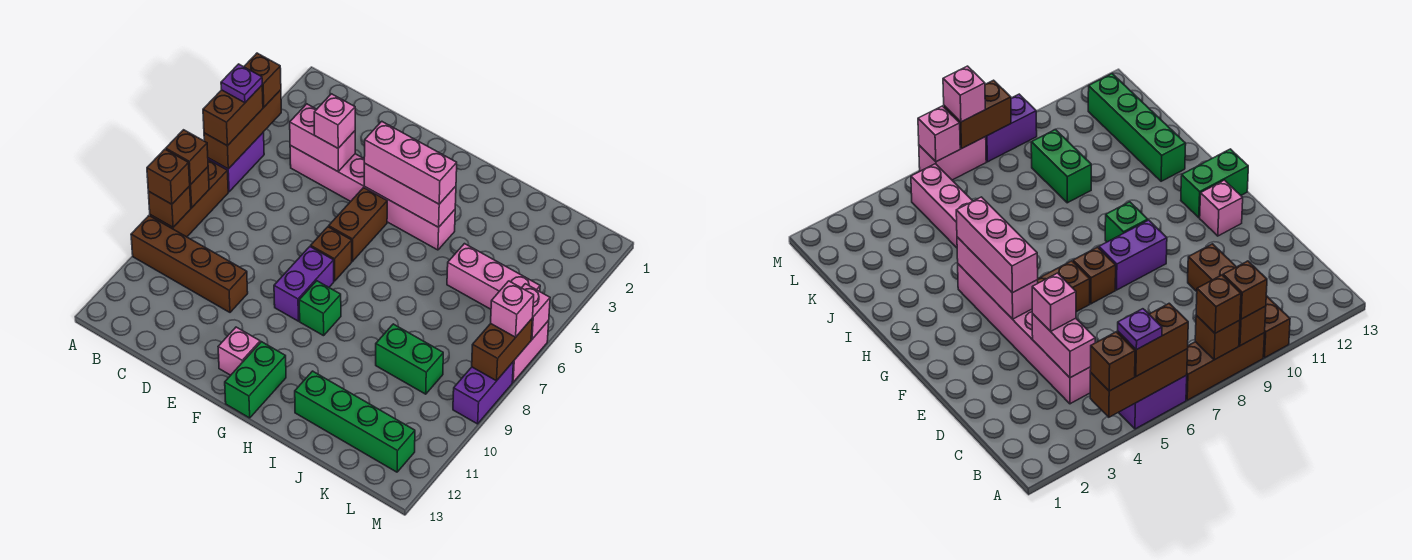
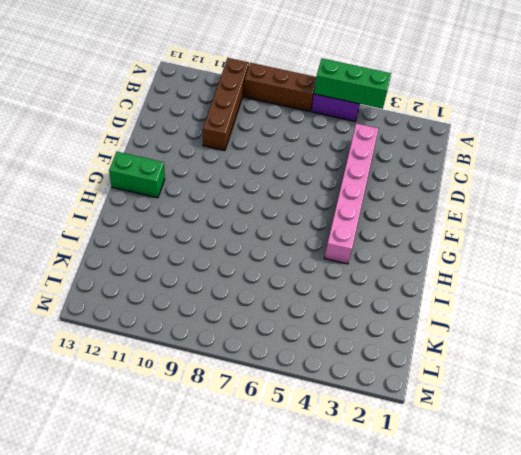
green 1x3 brick [314,58,391,109] -> brown 1x3 brick [204,90,281,169]
none -> brown 1x2 brick [329,188,387,261]
none -> brown 1x1 brick [311,227,352,281]
none -> purple 1x2 brick [274,247,334,321]
none -> pink 1x1 brick [218,327,260,375]

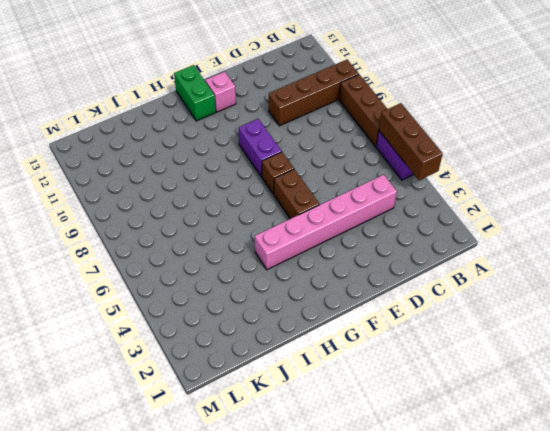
none -> green 1x1 brick [299,281,341,336]
none -> green 1x4 brick [295,371,415,472]
none -> pink 1x3 brick [447,244,540,309]
none -> green 1x2 brick [376,324,443,394]

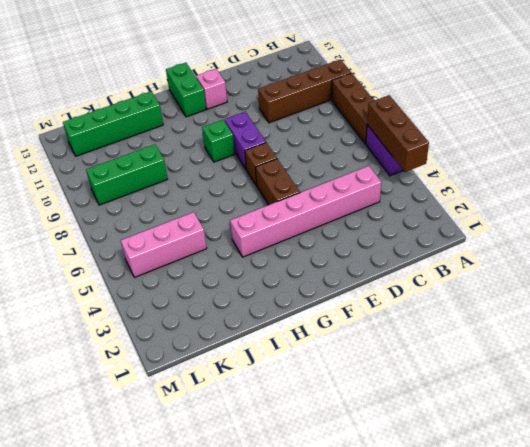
green 1x3 brick [86,145,168,205] -> green 1x2 brick [376,324,443,394]
none -> pink 1x2 brick [512,321,549,382]
none -> purple 1x2 brick [453,362,513,424]
none -> brown 1x1 brick [190,167,209,208]
none -> brown 1x1 brick [148,186,191,227]

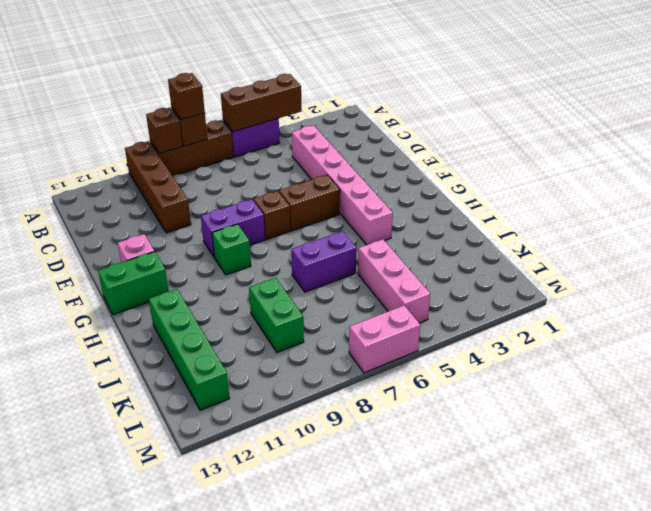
purple 1x2 brick [291,231,356,292] -> purple 1x2 brick moved to [453,362,513,424]
none -> pink 1x2 brick [290,104,355,171]
none -> pink 1x3 brick [364,163,456,227]
none -> pink 1x1 brick [522,284,550,339]
none -> brown 1x2 brick [472,319,532,381]

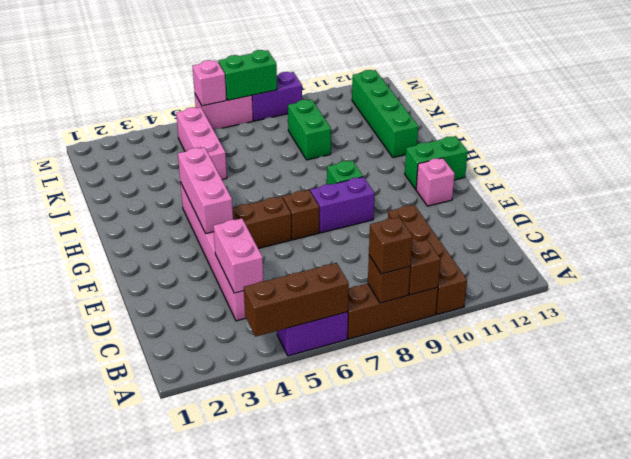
green 1x2 brick [218,50,277,100] -> brown 1x2 brick [472,319,532,381]
none -> brown 1x1 brick [244,53,281,107]
none -> brown 1x2 brick [203,86,263,146]
none -> brown 1x1 brick [147,149,190,204]
none -> pink 1x1 brick [314,94,355,148]

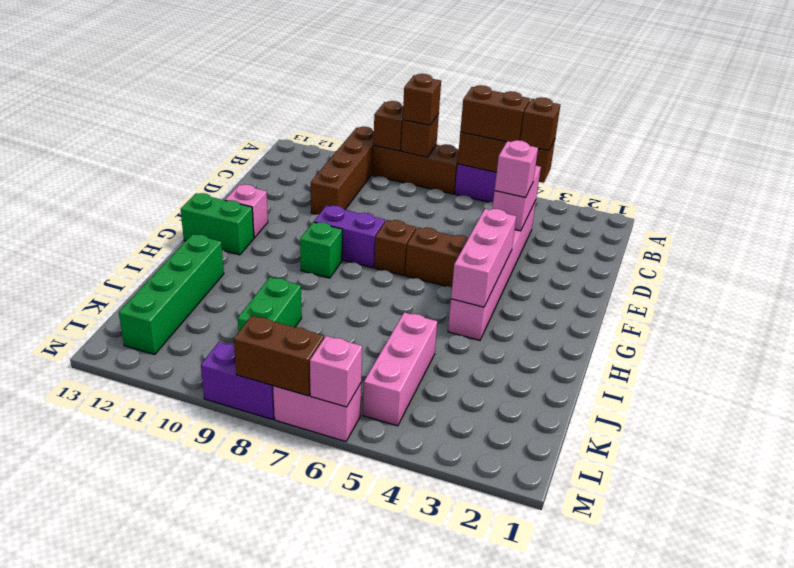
none -> brown 1x1 brick [147,149,190,204]
none -> pink 1x3 brick [364,121,457,204]
none -> pink 1x1 brick [491,281,534,337]
none -> purple 1x1 plate [221,64,262,103]

